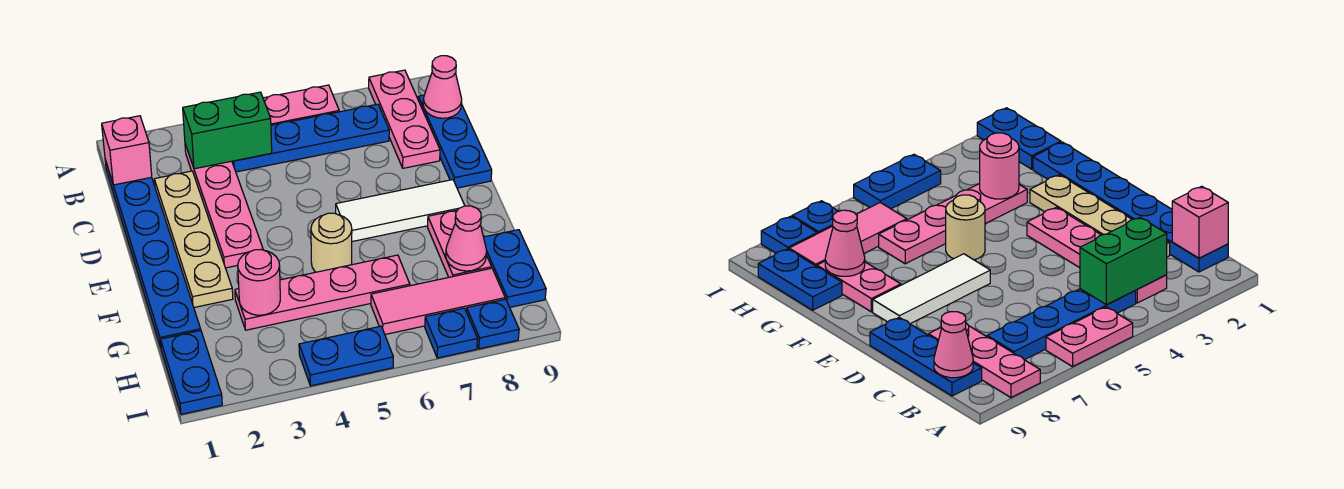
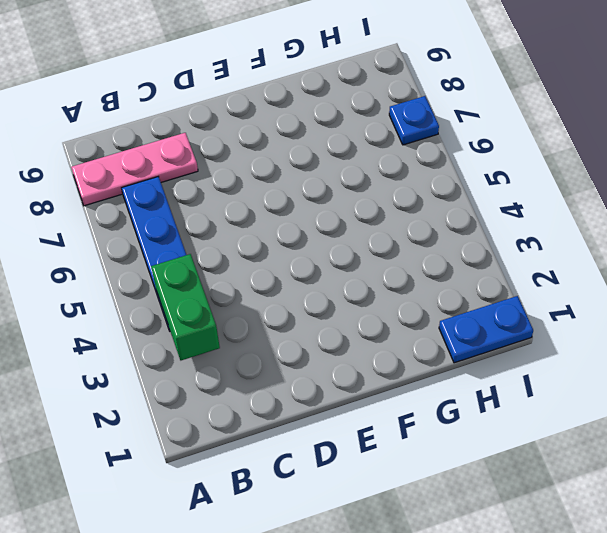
none -> pink 1x2 plate [263,85,339,125]
none -> blue 1x6 plate [105,160,201,347]
none -> pink 1x4 plate [185,144,263,268]

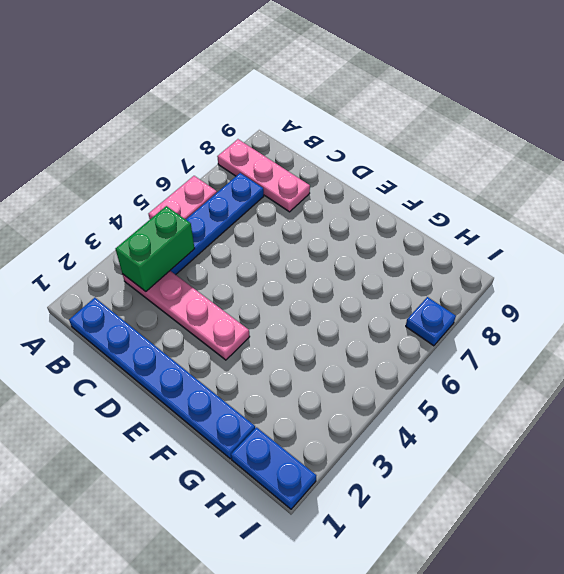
none -> blue 1x3 plate [418,95,492,188]
none -> tan 1x4 plate [154,171,233,307]
none -> white 1x3 tile [336,180,465,241]

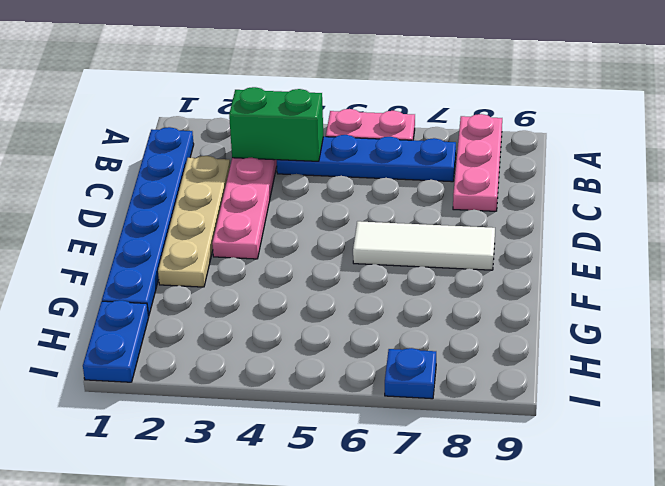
none -> blue 1x3 plate [418,95,492,188]
none -> tan 1x1 round brick [311,213,352,272]
none -> pink 1x2 plate [427,210,492,277]

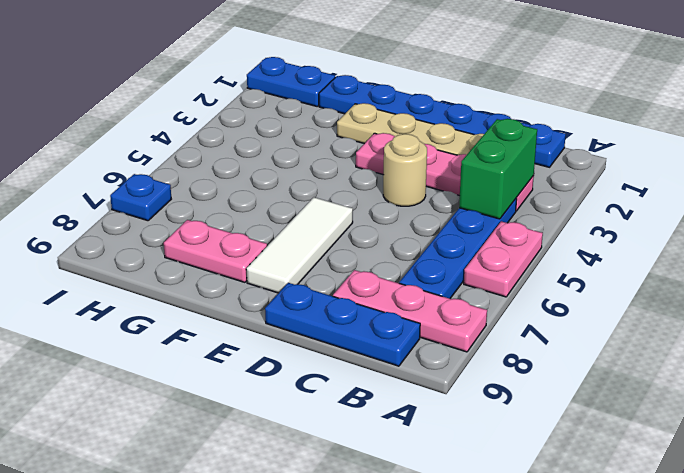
tan 1x1 round brick [383,134,427,206] -> tan 1x1 round brick moved to [311,213,352,272]
none -> pink 1x4 plate [235,255,410,330]
none -> blue 1x2 plate [484,230,546,307]
none -> pink 1x3 tile [371,268,505,334]

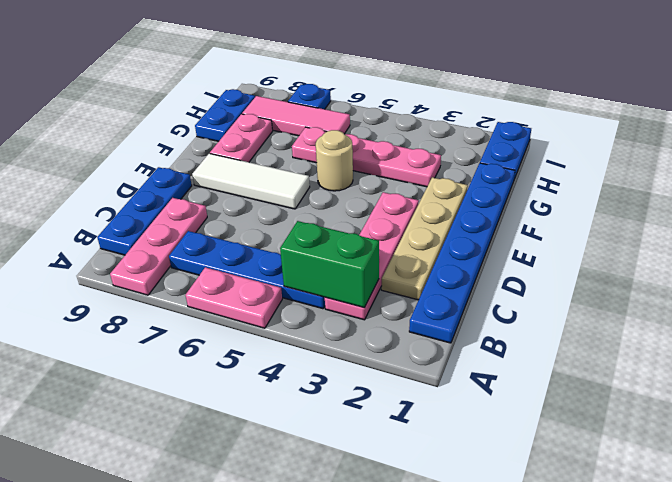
none -> blue 1x2 plate [299,326,393,386]
none -> blue 1x1 plate [466,299,519,349]
none -> pink 1x1 brick [102,116,152,185]

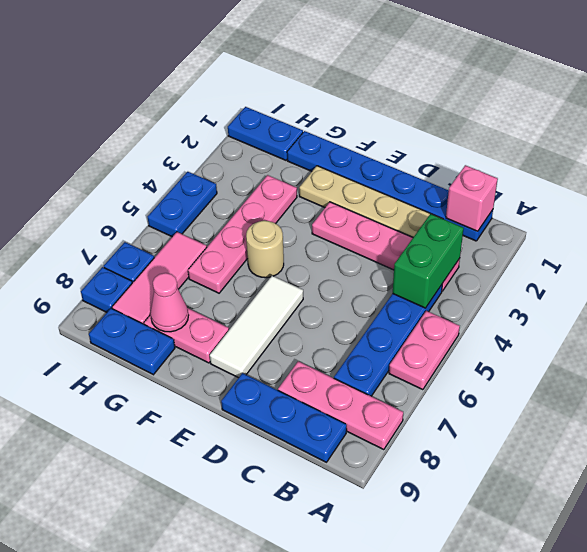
none -> pink 1x1 cone [423,56,462,118]
none -> pink 1x1 round brick [238,250,280,315]

